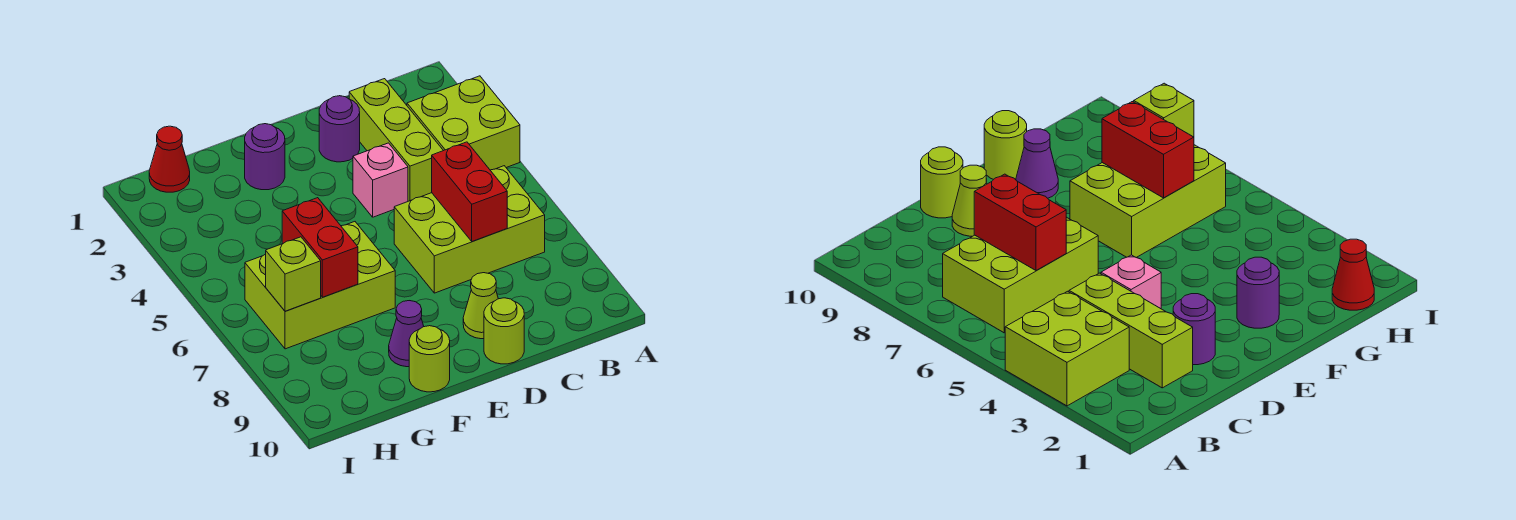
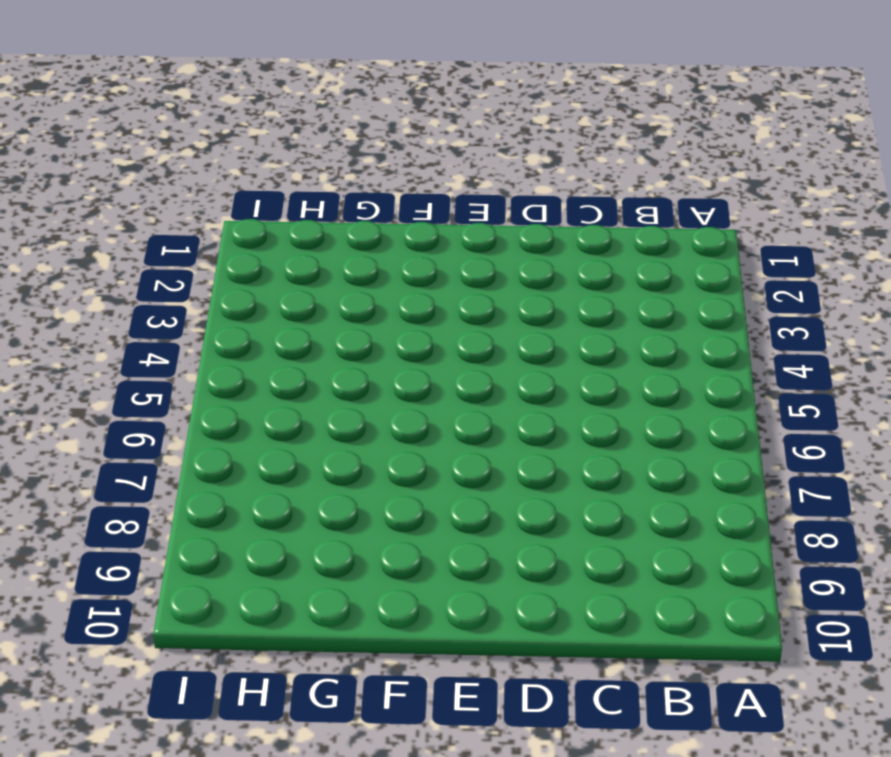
none -> lime 2x2 brick [407,76,520,170]
none -> lime 2x3 brick [394,166,545,293]
none -> lime 1x3 brick [349,79,443,201]

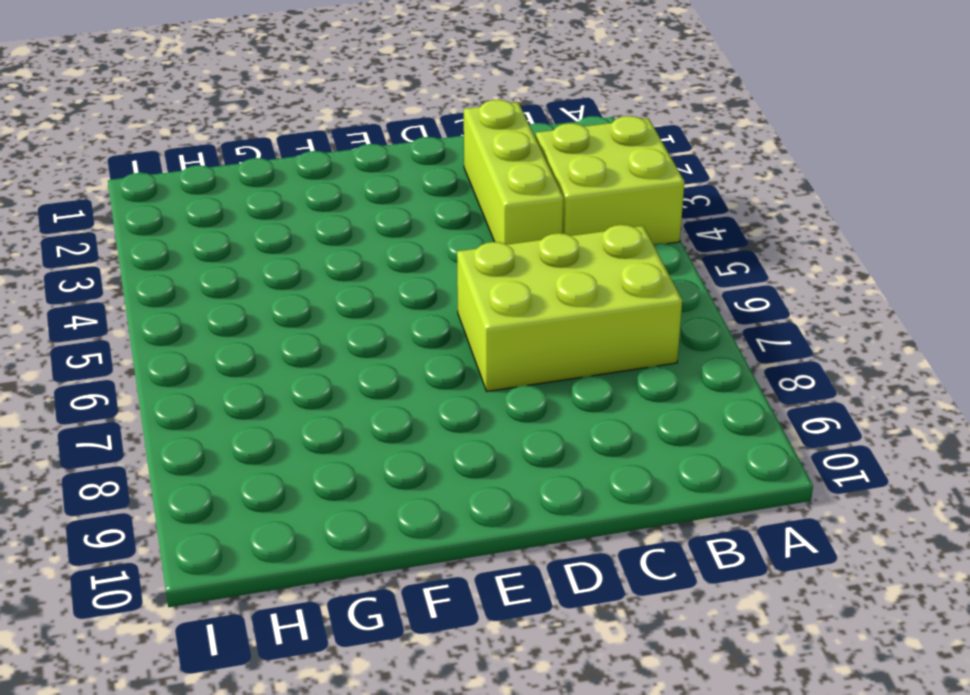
none -> purple 1x1 round brick [319,96,360,162]
none -> pink 1x1 brick [353,143,408,217]
none -> lime 1x1 cone [463,273,498,339]

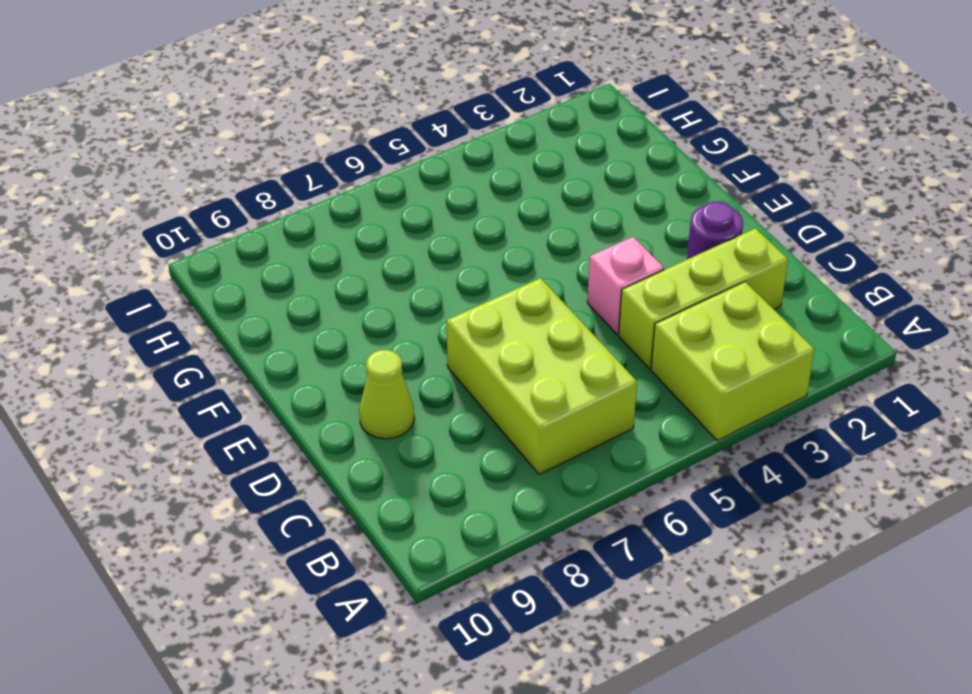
none -> lime 1x1 round brick [484,298,524,364]
none -> purple 1x1 round brick [245,124,285,190]
none -> lime 2x3 brick [245,222,395,349]

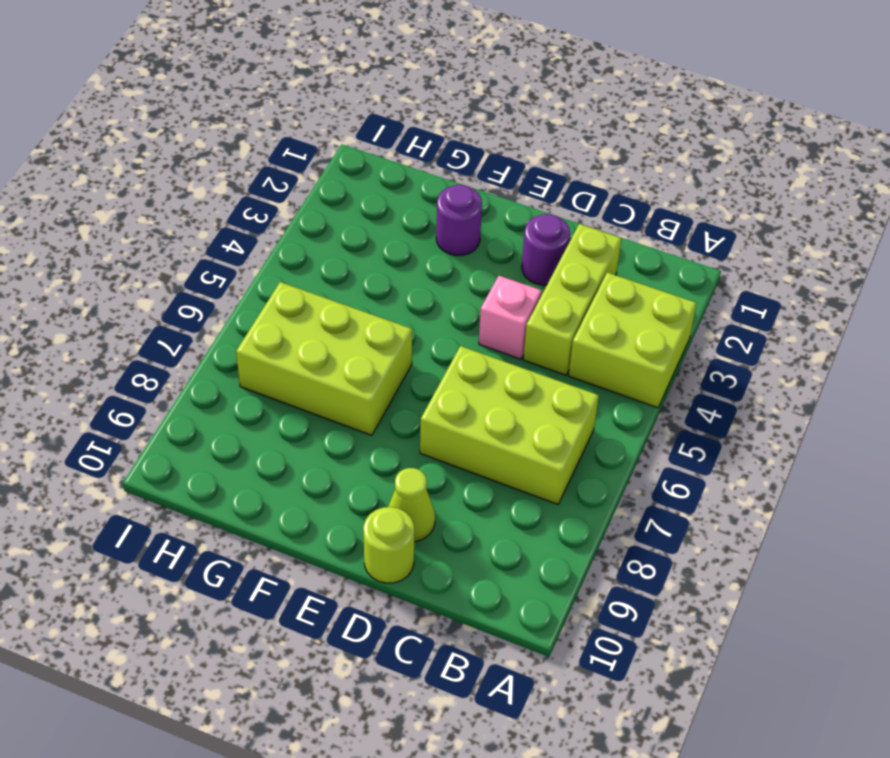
none -> purple 1x1 cone [389,301,424,367]
none -> lime 1x1 round brick [409,326,450,392]
none -> red 1x1 cone [149,126,190,192]

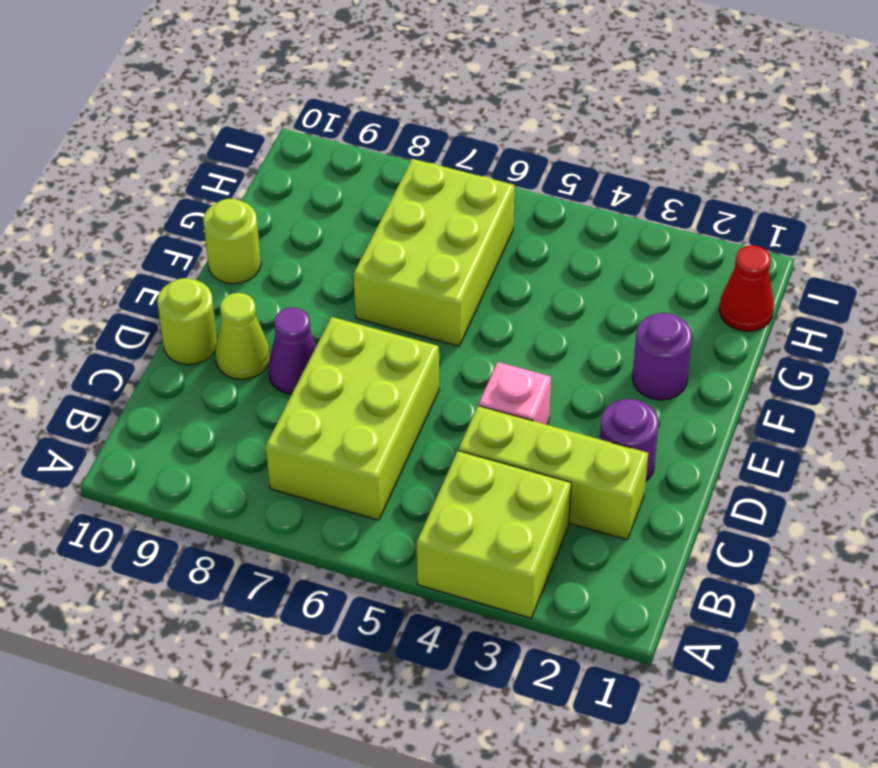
purple 1x1 cone [268,307,316,394] -> purple 1x1 cone moved to [389,301,424,367]
none -> red 1x2 brick [432,142,507,242]
none -> red 1x2 brick [282,198,358,297]
none -> lime 1x1 brick [266,237,321,311]

